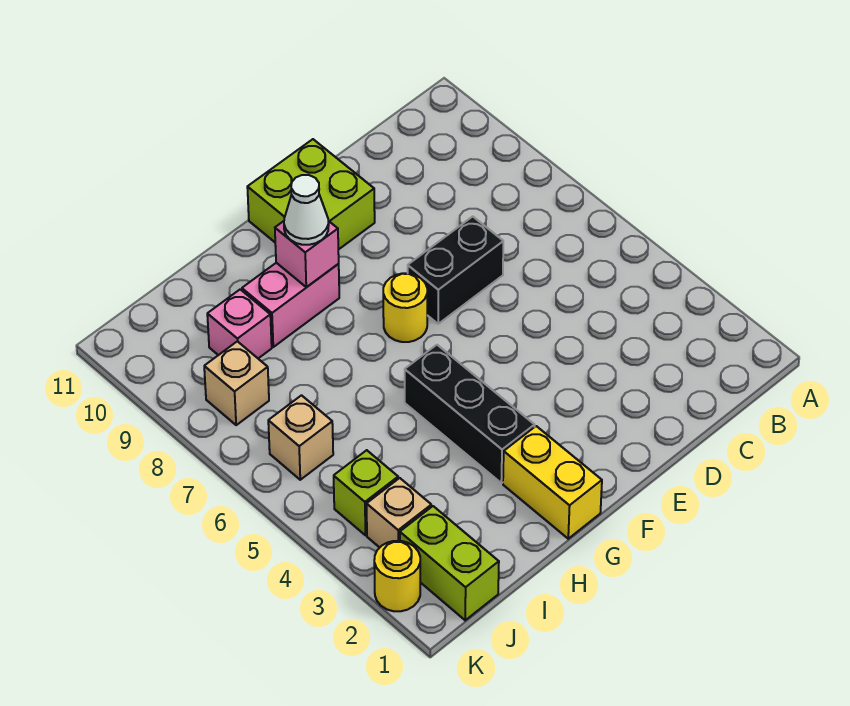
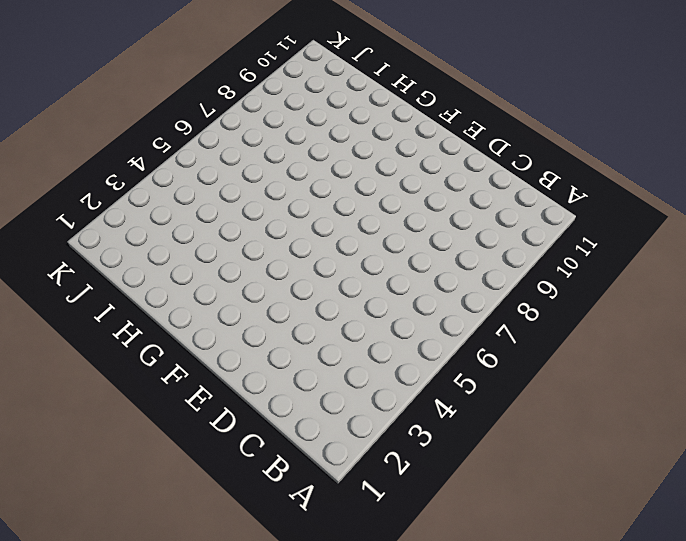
none -> black 1x2 brick [408,217,503,324]
none -> lime 2x2 brick [247,139,375,250]
none -> yellow 1x1 round brick [383,273,427,342]

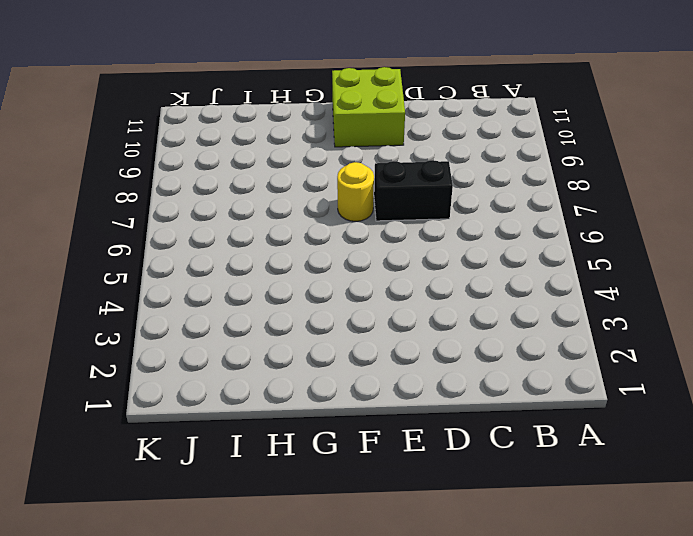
none -> yellow 1x2 brick [503,426,602,539]
none -> black 1x3 brick [405,345,535,483]
none -> pink 1x2 brick [242,263,339,347]

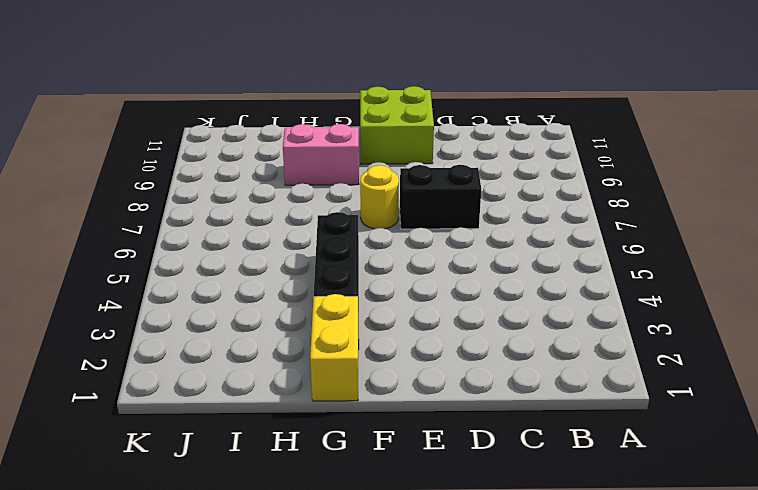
none -> pink 1x1 brick [207,289,272,358]
none -> lime 1x2 brick [400,506,499,620]
none -> tan 1x1 brick [367,478,431,548]

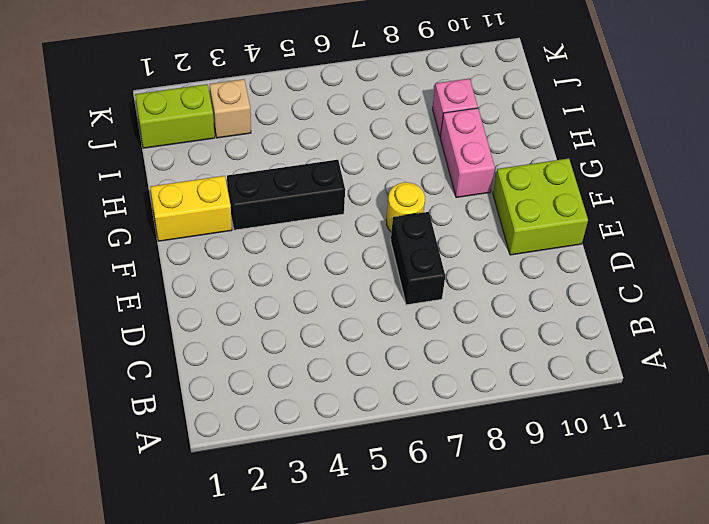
none -> lime 1x1 brick [334,450,398,535]
none -> tan 1x1 brick [268,395,333,480]
none -> tan 1x1 brick [204,341,269,425]

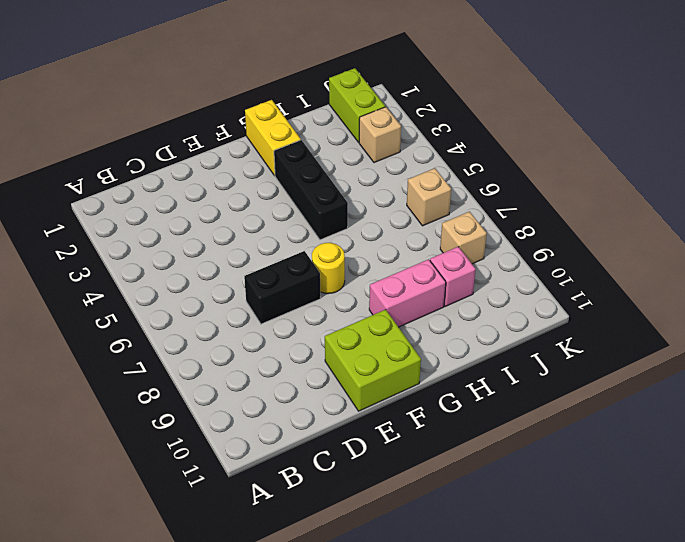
none -> lime 1x1 brick [334,450,398,535]
none -> yellow 1x1 round brick [374,541,420,611]
none -> pink 1x1 brick [275,221,339,287]

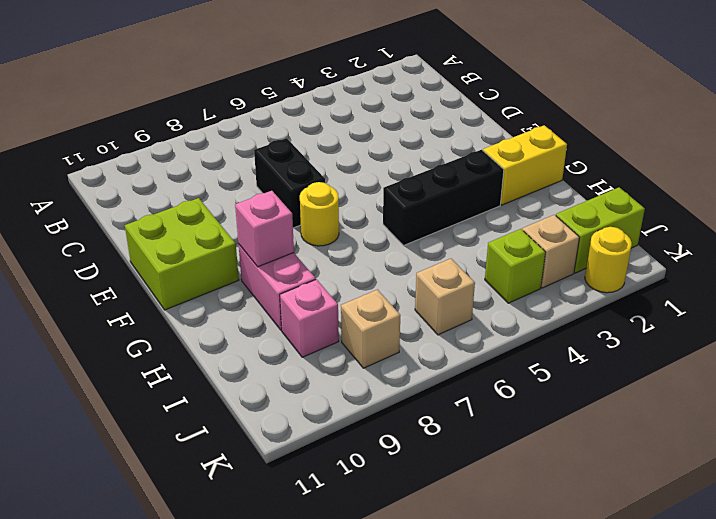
none -> white 1x1 cone [284,175,329,245]

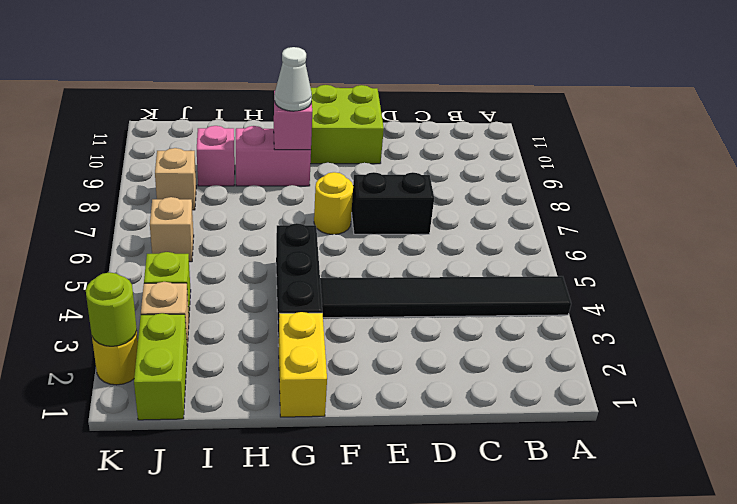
black 1x6 tile [320,276,571,318] -> none
lime 1x1 round brick [86,272,137,346] -> none

